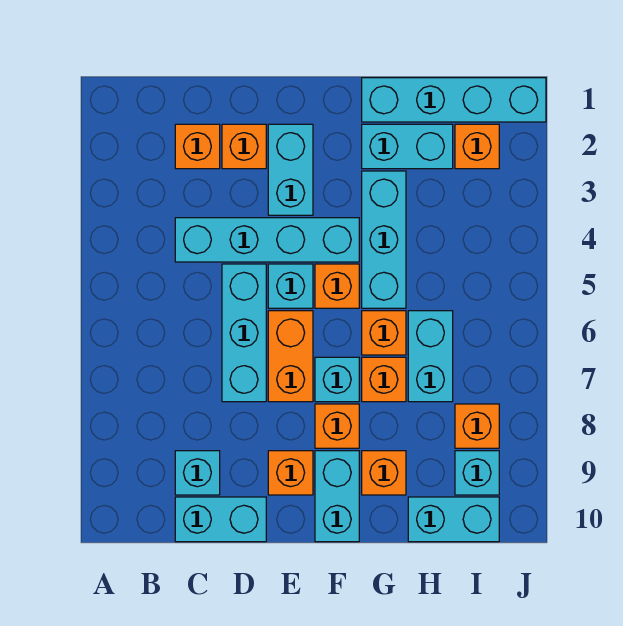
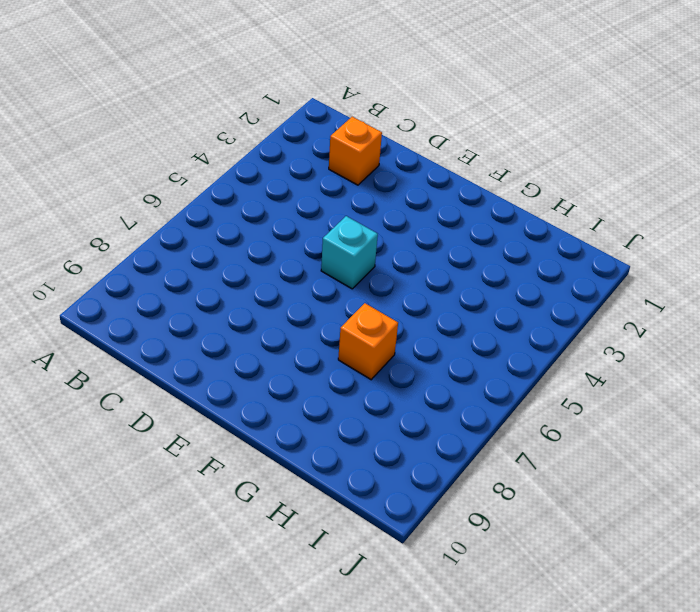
none -> cyan 1x4 brick [175,218,359,262]
none -> cyan 1x1 brick [175,451,220,495]
none -> cyan 1x2 brick [175,497,266,542]

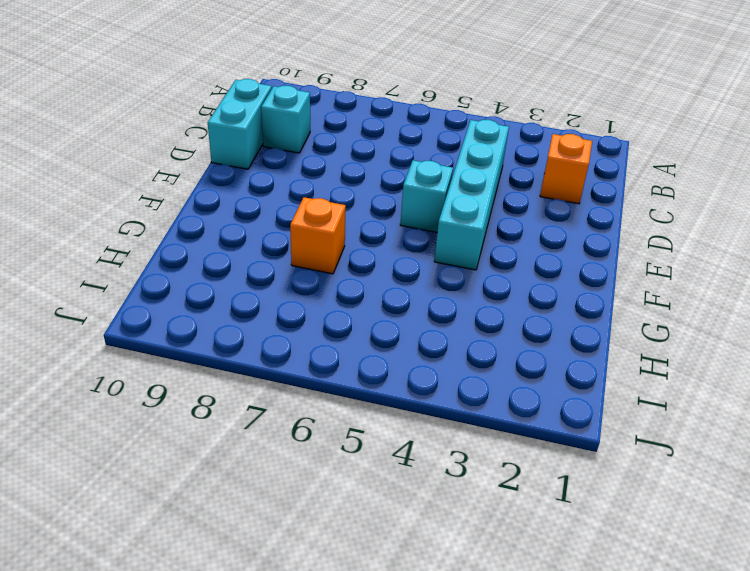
none -> orange 1x1 brick [222,124,266,169]
none -> cyan 1x3 brick [222,264,266,402]
none -> cyan 1x2 brick [268,124,313,215]

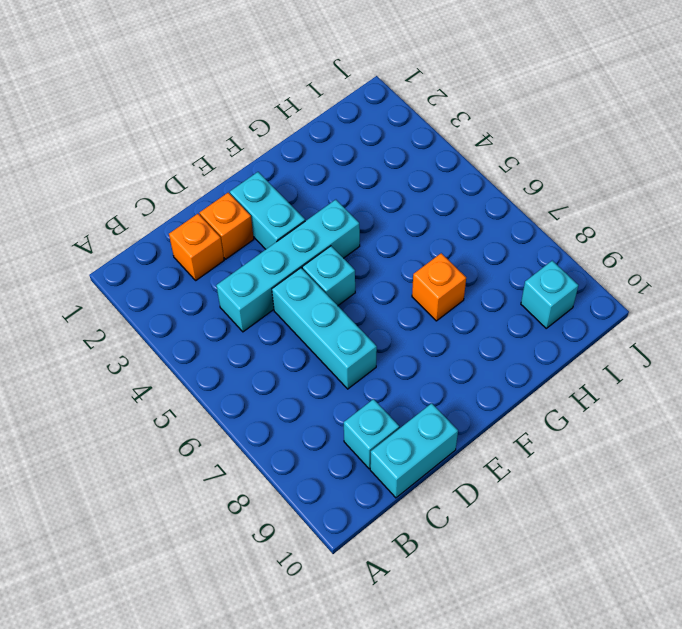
none -> orange 1x2 brick [268,311,313,402]
none -> orange 1x1 brick [268,451,313,495]
none -> orange 1x1 brick [315,264,359,308]

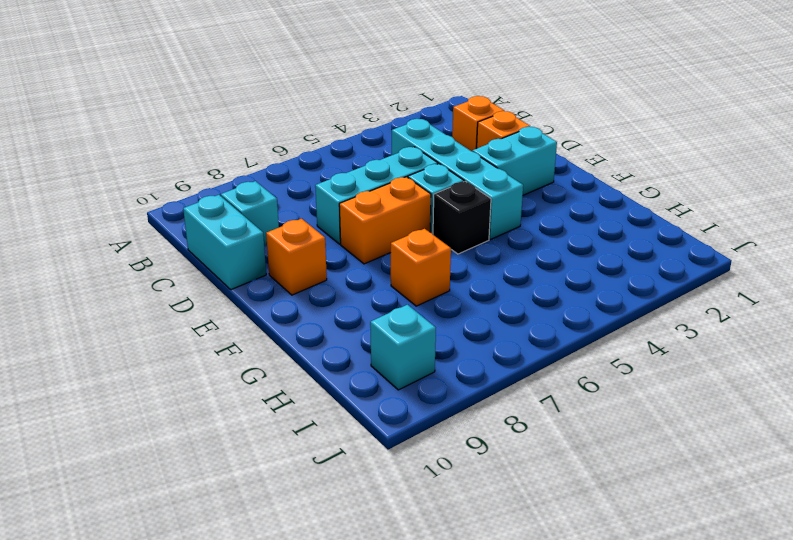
black 1x1 brick [433,181,491,254] -> orange 1x1 brick [315,264,359,308]
none -> cyan 1x1 brick [315,357,359,402]
none -> orange 1x1 brick [315,404,359,448]
none -> cyan 1x2 brick [315,451,359,542]

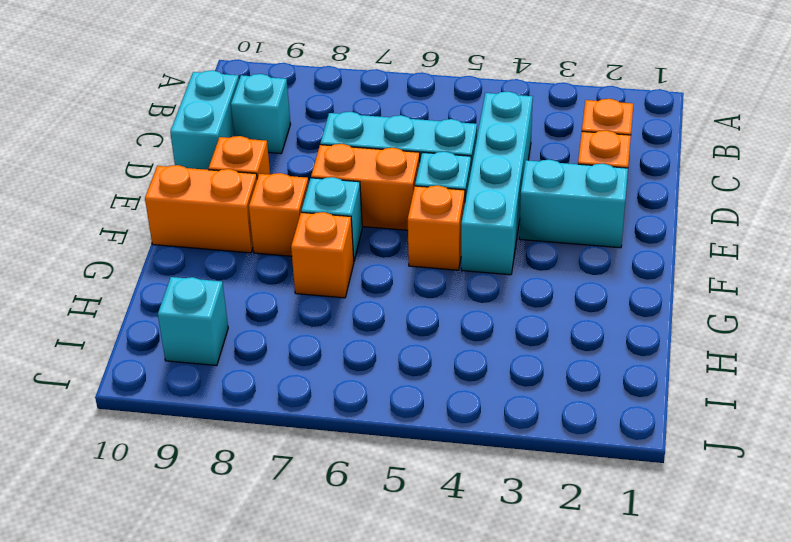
orange 1x2 brick [145,165,257,253] -> cyan 1x2 brick [315,451,359,542]
none -> cyan 1x4 brick [362,78,546,122]
none -> cyan 1x2 brick [362,124,453,169]
none -> cyan 1x3 brick [362,171,406,308]

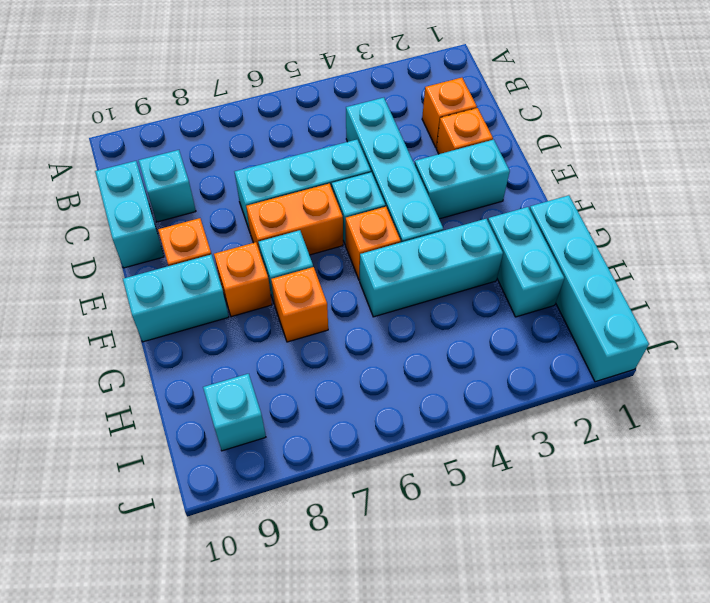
none -> orange 1x1 brick [362,311,406,355]
none -> orange 1x1 brick [362,451,406,495]
none -> cyan 1x2 brick [408,311,453,402]

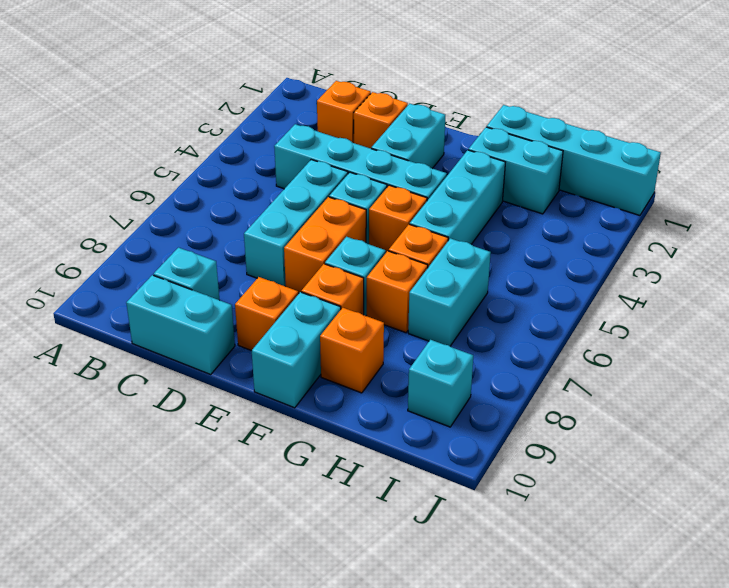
none -> cyan 1x2 brick [408,497,499,542]
none -> orange 1x1 brick [455,124,499,169]
none -> orange 1x1 brick [455,404,499,448]

